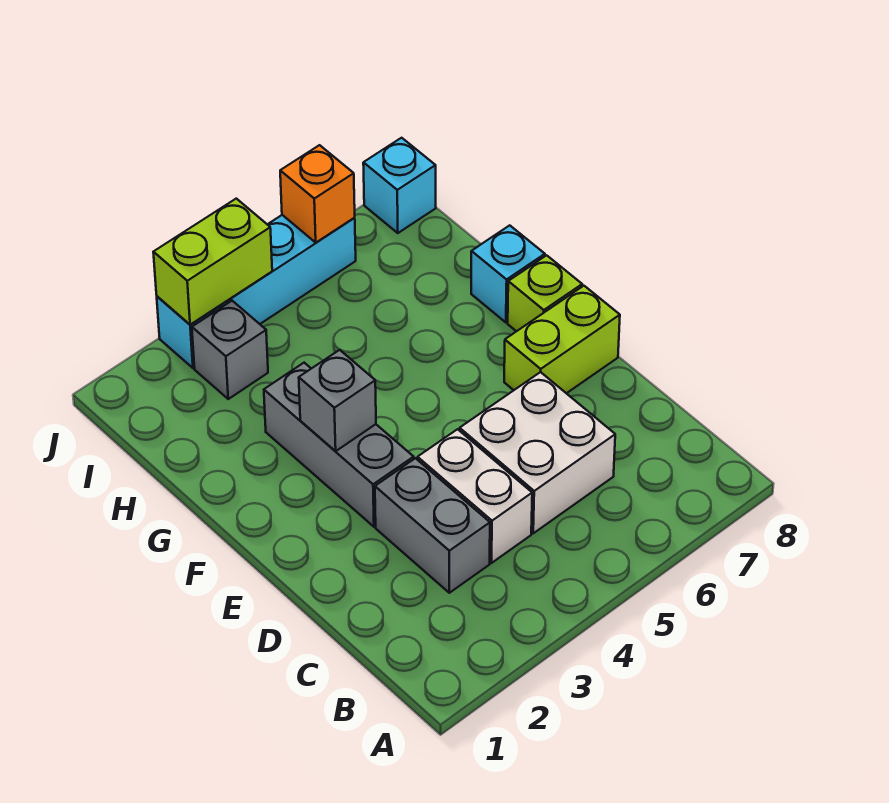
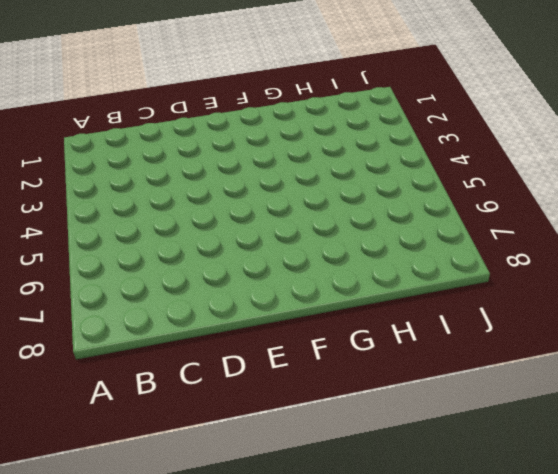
none -> grey 1x2 brick [375,458,490,593]
none -> white 1x2 brick [418,429,532,563]
none -> white 2x2 brick [460,372,615,533]

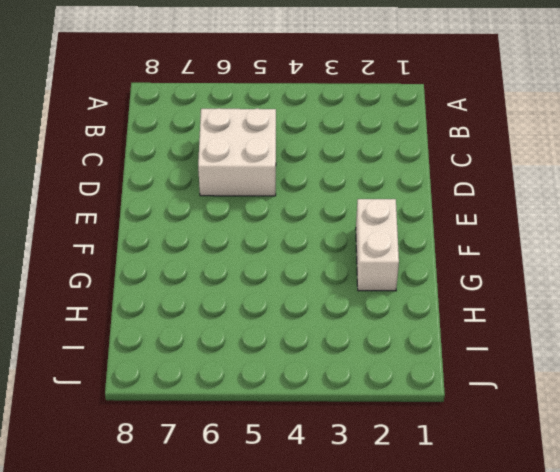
white 1x2 brick [356,199,399,291] -> white 1x2 brick moved to [418,429,532,563]
none -> grey 1x2 brick [375,458,490,593]
none -> grey 1x3 brick [264,363,414,527]
none -> lime 1x2 brick [504,286,620,393]

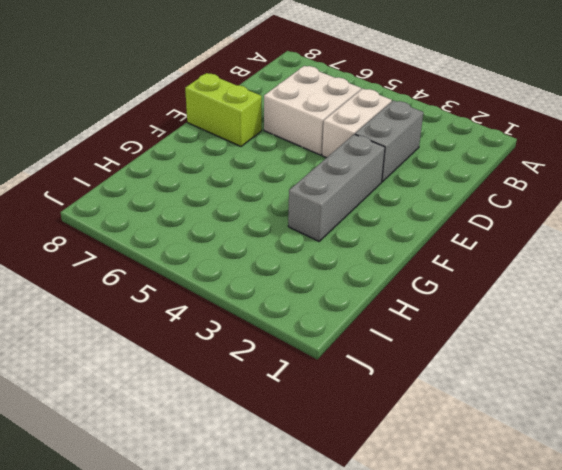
none -> lime 1x1 brick [508,255,582,331]
none -> cyan 1x1 brick [471,225,545,322]
none -> grey 1x1 brick [192,301,268,399]

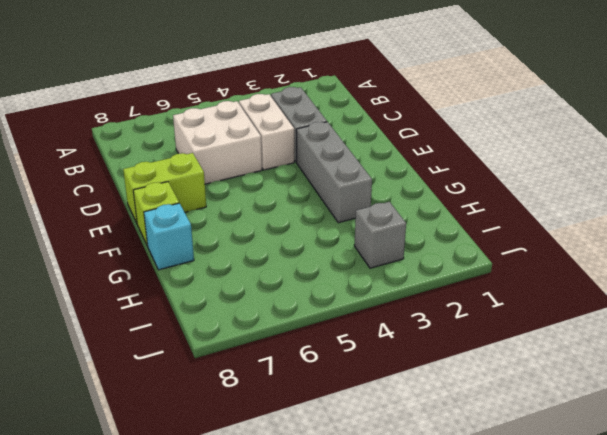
none -> cyan 1x4 brick [157,215,356,368]
none -> cyan 1x1 brick [363,138,436,233]
none -> grey 1x1 brick [299,350,376,451]

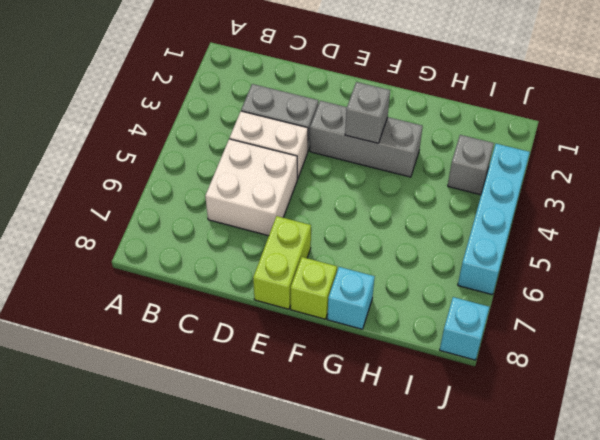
none -> lime 1x2 brick [153,199,272,325]
none -> orange 1x1 brick [280,145,355,242]

